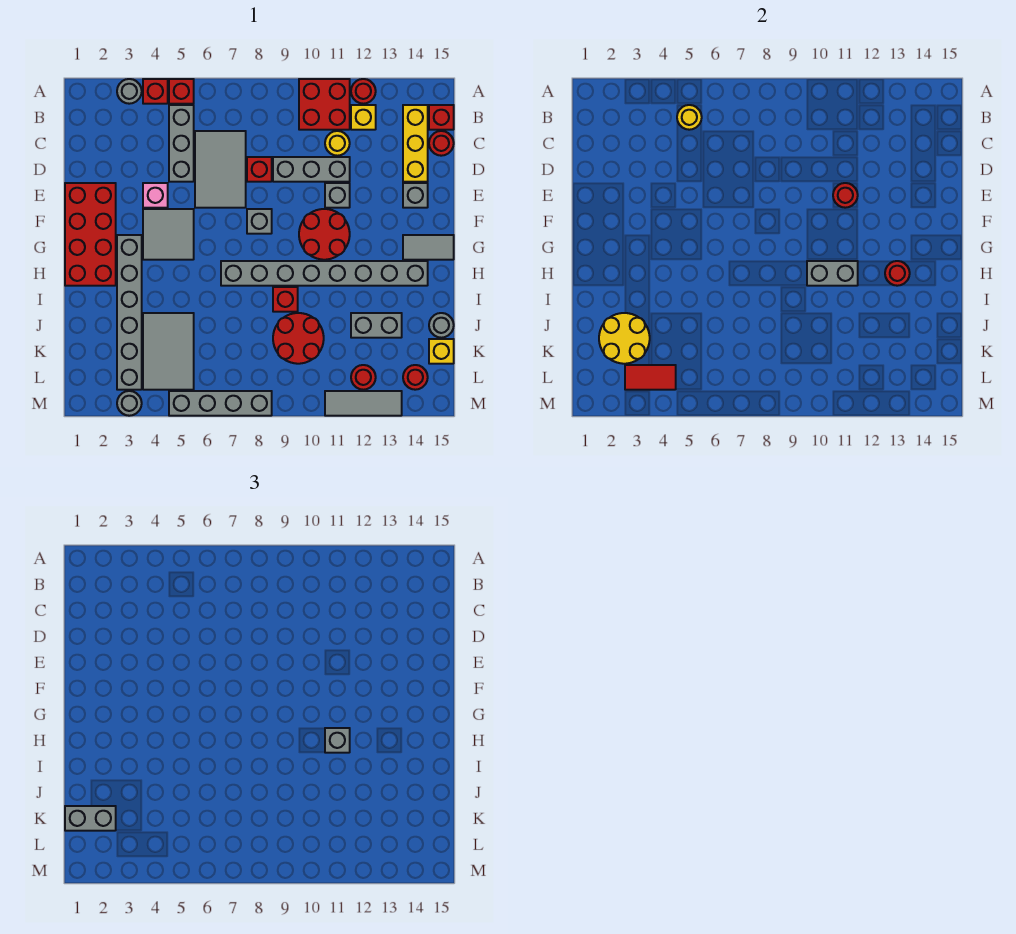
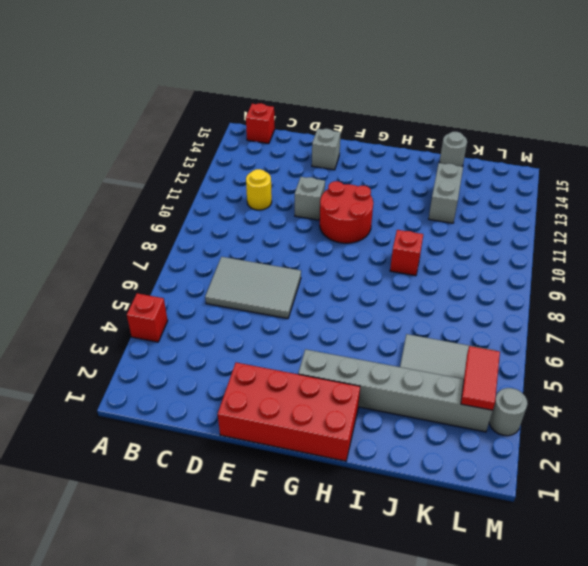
none -> grey 1x1 round brick [117,79,142,104]
none -> red 1x1 brick [169,79,194,104]
none -> red 2x2 brick [299,79,350,130]
none -> red 1x1 round brick [351,79,376,104]

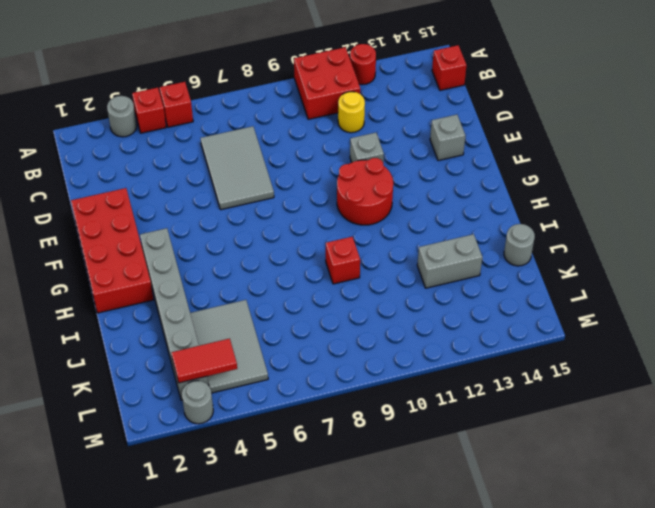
none -> grey 1x3 brick [169,105,194,182]
none -> yellow 1x1 brick [351,105,376,130]
none -> yellow 1x3 brick [403,105,428,182]
none -> red 1x1 round brick [429,131,454,156]

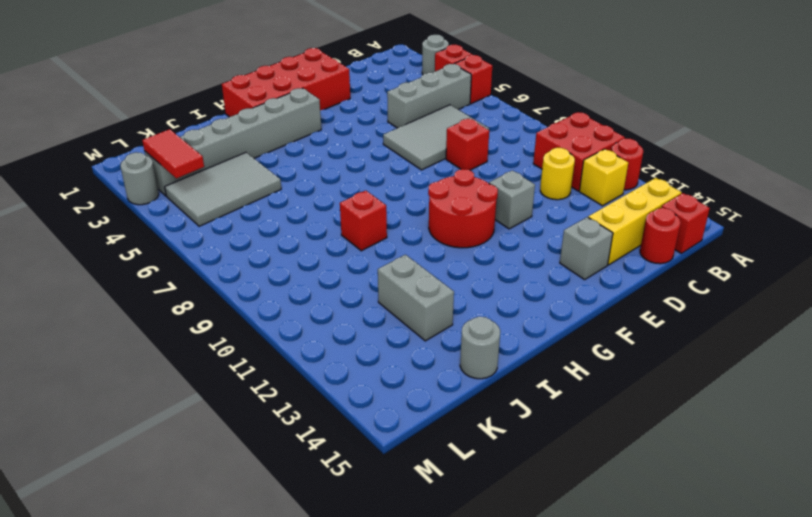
none -> grey 1x3 brick [273,157,350,182]
none -> pink 1x1 brick [143,183,168,208]
none -> grey 2x2 tile [143,209,194,260]
none -> grey 1x1 brick [247,209,272,234]

